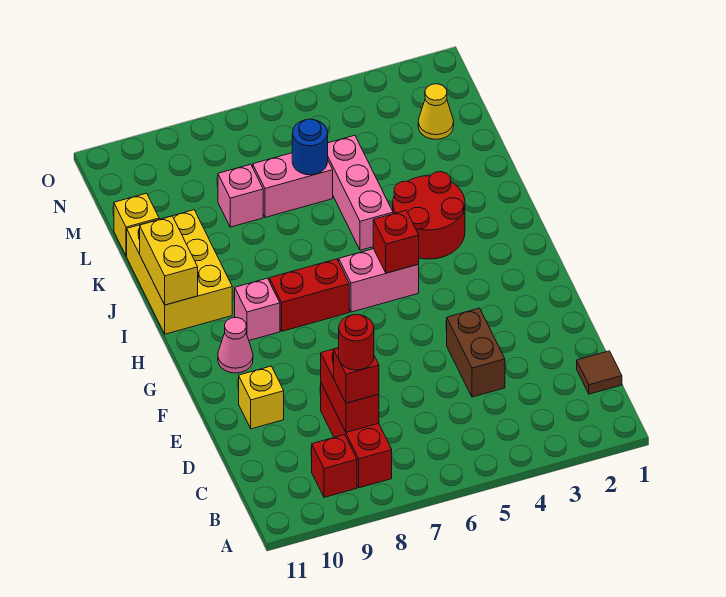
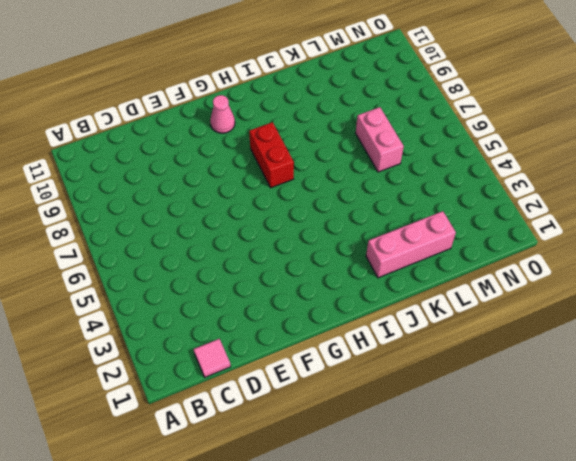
pink 1x1 tile [193,339,231,377] -> brown 1x1 tile [577,351,622,394]
pink 1x3 brick [366,211,456,278] -> pink 1x3 brick moved to [328,135,393,250]
none -> red 1x3 brick [321,383,392,488]
none -> red 1x1 brick [312,435,357,497]
none -> brown 1x2 brick [447,308,505,397]

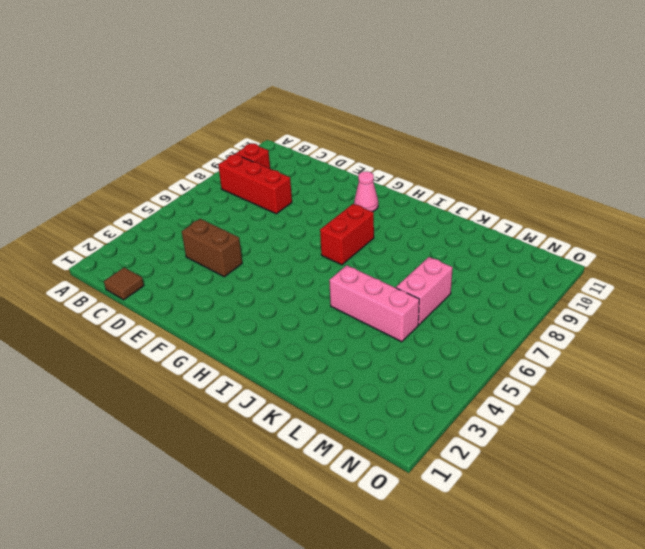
none -> yellow 1x1 brick [239,366,284,429]
none -> pink 1x2 brick [339,249,419,312]
none -> pink 1x1 brick [235,278,280,340]

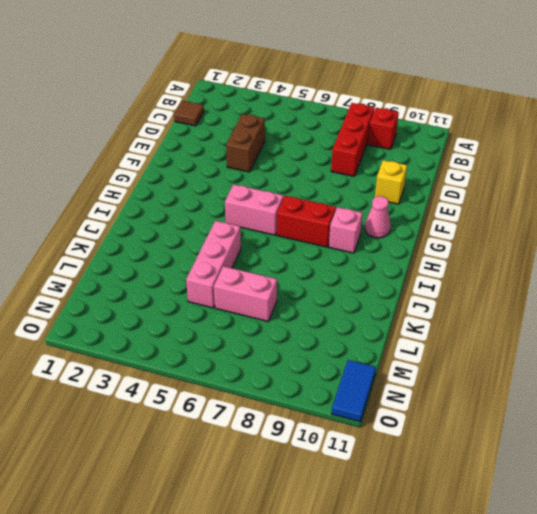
blue 1x2 tile [332,360,376,422] -> none
none -> red 2x2 round brick [393,172,465,259]
none -> yellow 2x3 brick [127,210,232,334]
none -> pink 1x1 brick [218,164,263,227]

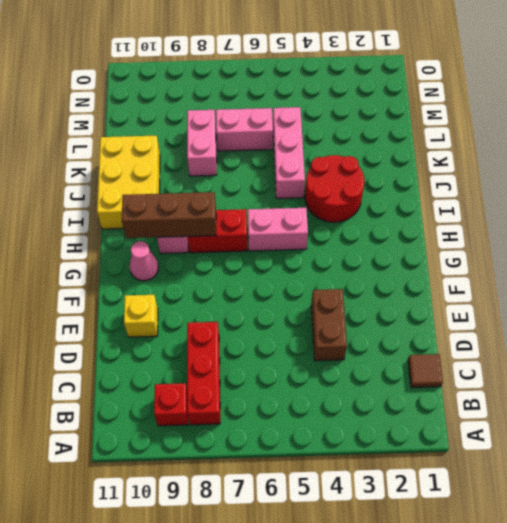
brown 1x3 brick [122,192,216,238] -> none
pink 1x2 brick [187,110,217,176] -> pink 1x1 brick [218,164,263,227]
none -> yellow 1x1 brick [114,193,159,256]
none -> yellow 1x1 cone [418,84,454,139]
none -> red 1x2 brick [321,348,379,432]

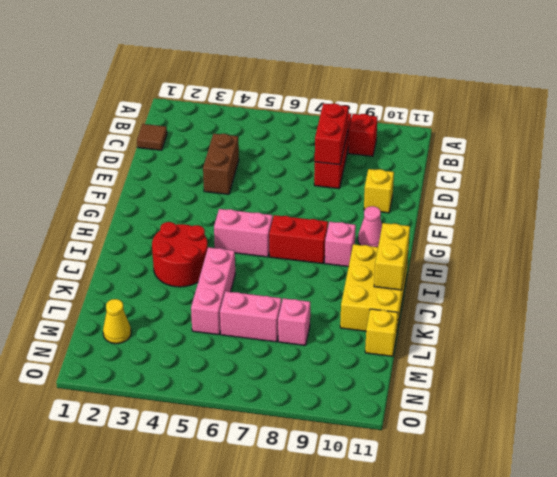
none -> red 1x1 brick [373,211,419,273]
none -> blue 1x1 round brick [292,119,328,175]
none -> red 1x1 brick [334,348,379,403]

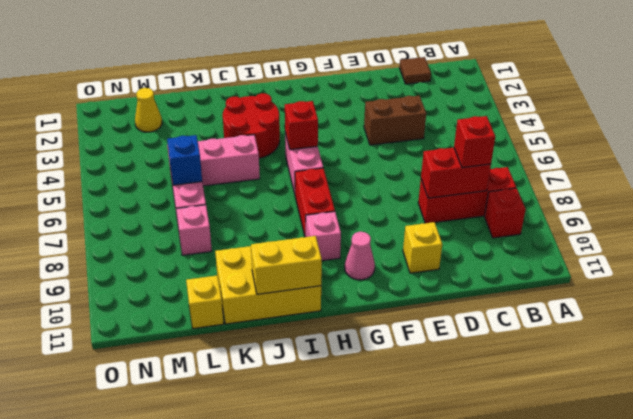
blue 1x1 brick [167,135,202,185] -> blue 1x1 round brick [292,119,328,175]
none -> red 1x1 round brick [339,315,374,370]

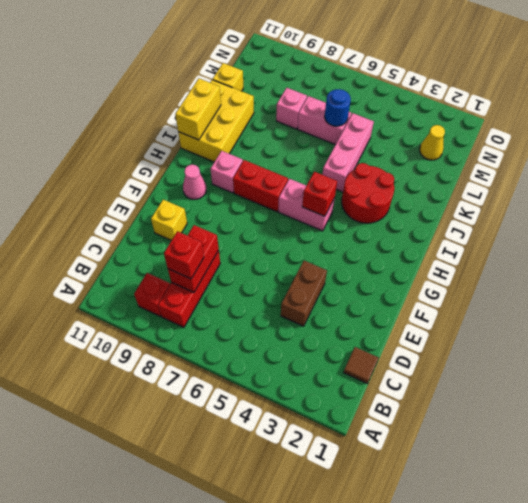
none -> red 1x1 round brick [339,315,374,370]

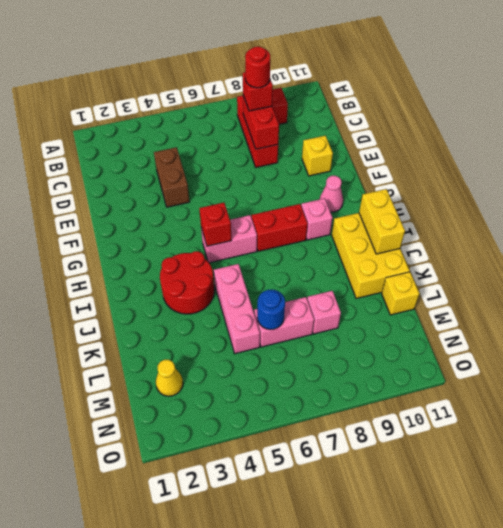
none -> brown 1x1 tile [577,351,622,394]

